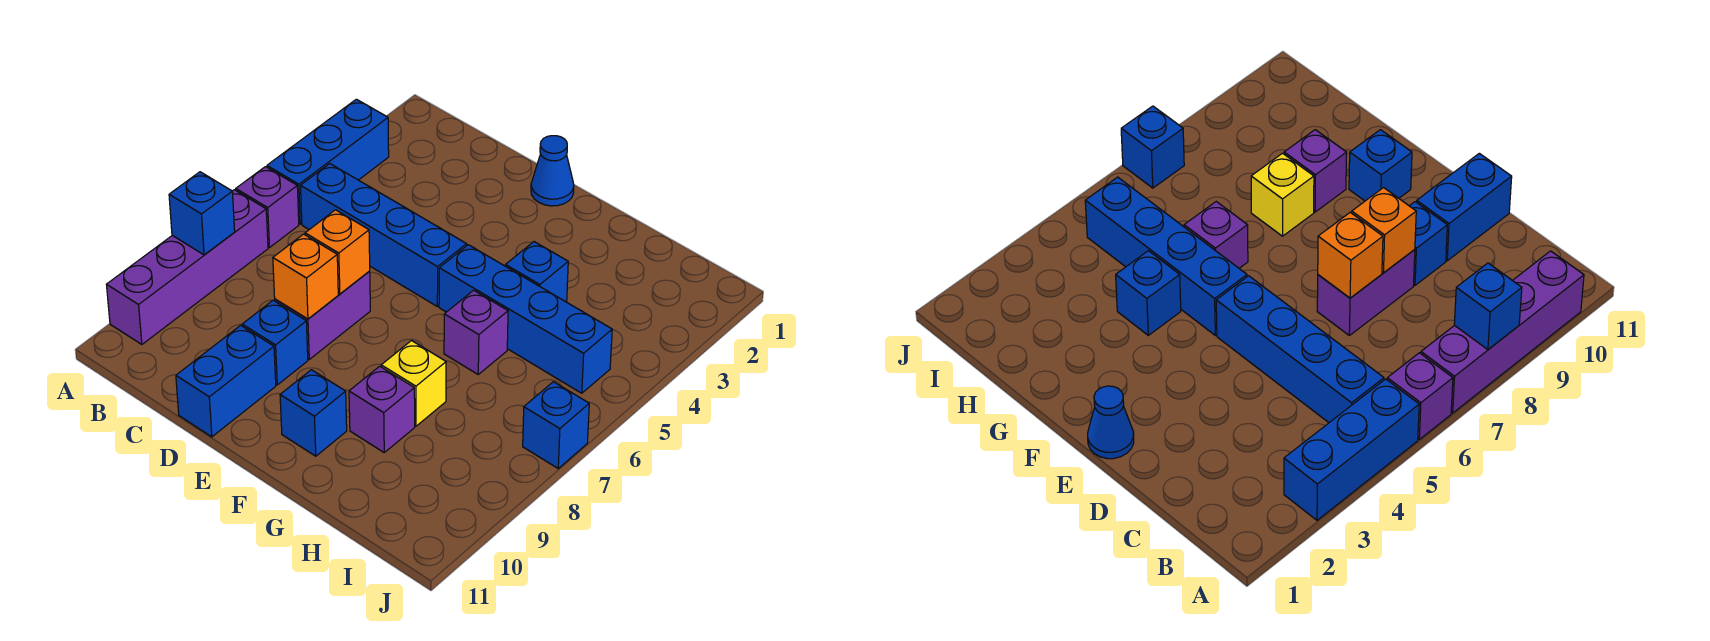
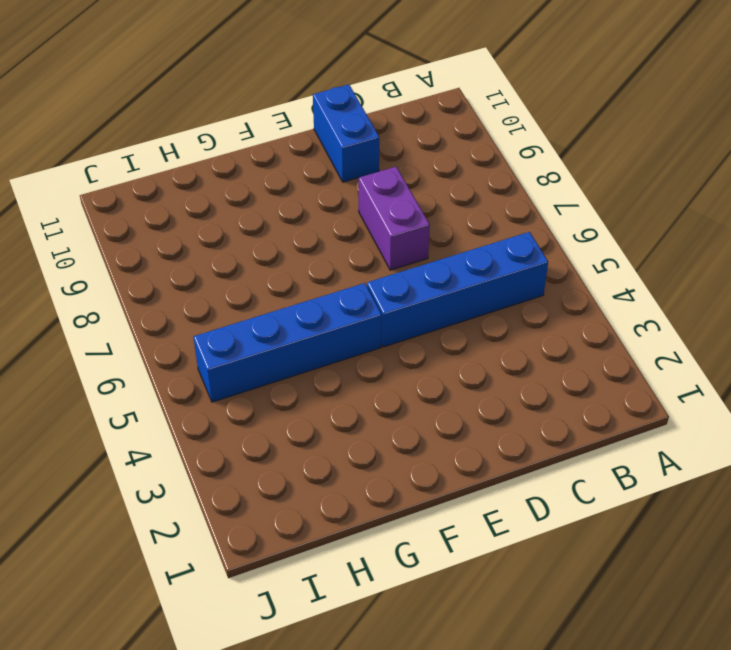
none -> blue 1x3 brick [267,99,389,224]
none -> purple 1x1 brick [236,167,299,248]
none -> purple 1x4 brick [106,190,268,344]

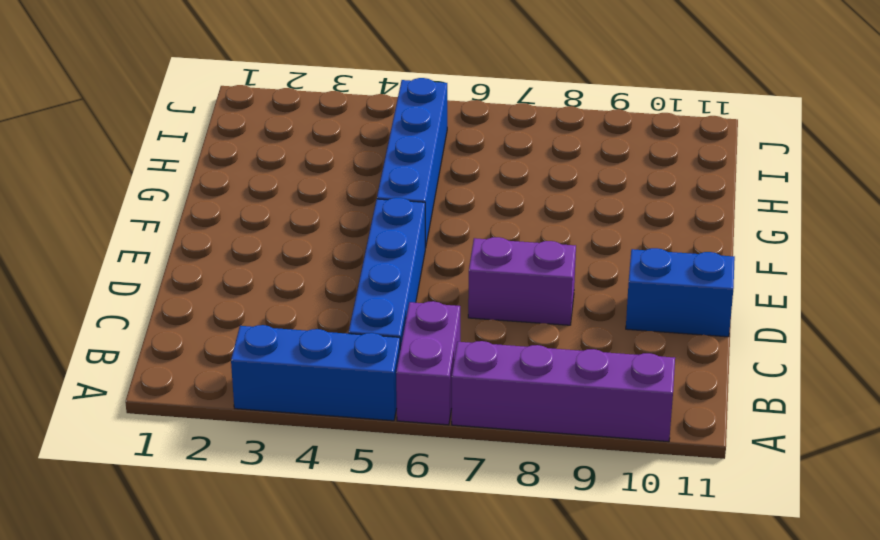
purple 1x2 brick [396,301,460,425] -> purple 1x1 brick [236,167,299,248]
none -> blue 1x1 brick [242,300,308,385]
none -> blue 1x1 cone [531,136,574,206]
none -> blue 1x1 brick [280,370,347,456]

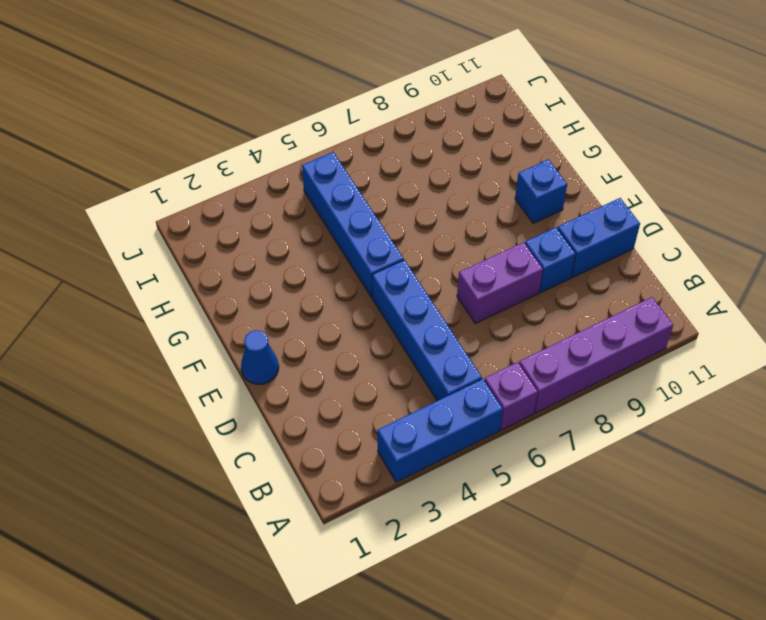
none -> blue 1x1 brick [505,242,568,302]
none -> purple 1x1 brick [444,290,508,374]
none -> yellow 1x1 brick [381,341,446,426]

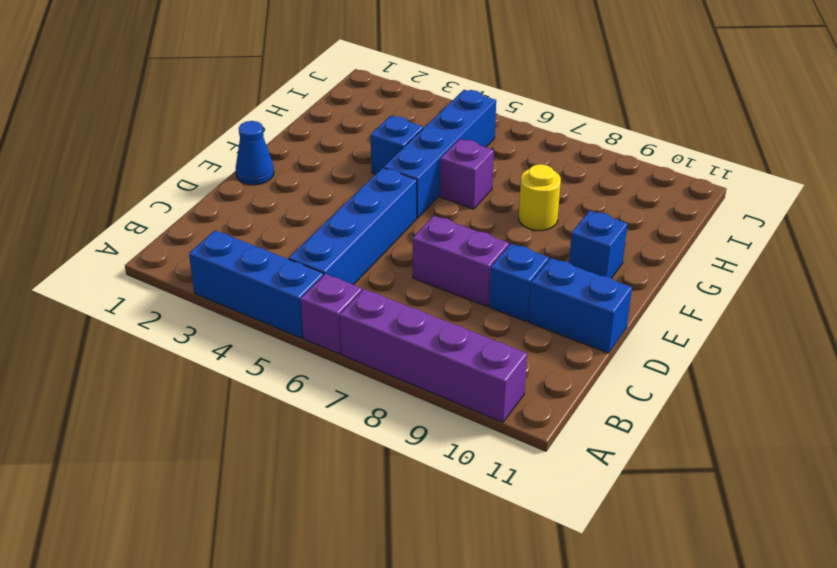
yellow 1x1 round brick [519,164,561,231] -> yellow 1x1 brick [381,341,446,426]
none -> purple 1x1 brick [349,366,415,452]
none -> blue 1x1 brick [523,382,589,468]
none -> blue 1x1 brick [169,172,235,255]

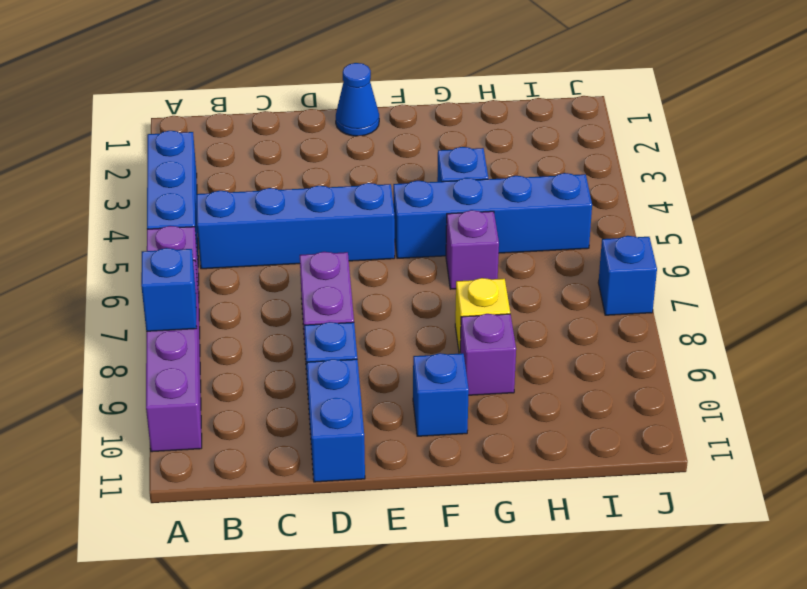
none -> orange 1x1 brick [305,210,370,294]
none -> orange 1x1 brick [273,234,338,319]

